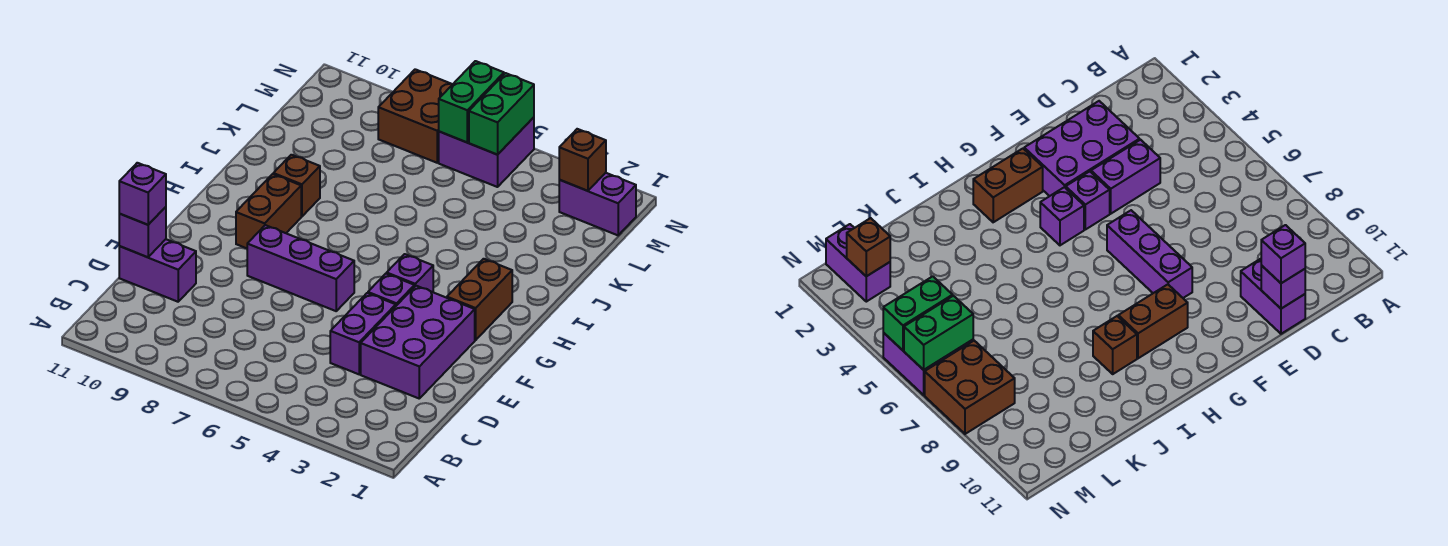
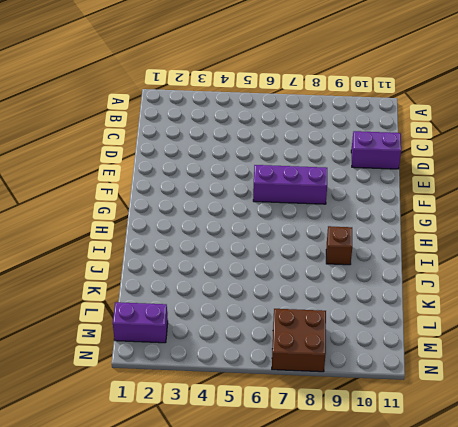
none -> purple 2x3 brick [361,286,475,398]
none -> purple 1x2 brick [330,293,396,374]
none -> purple 1x1 brick [368,274,414,306]

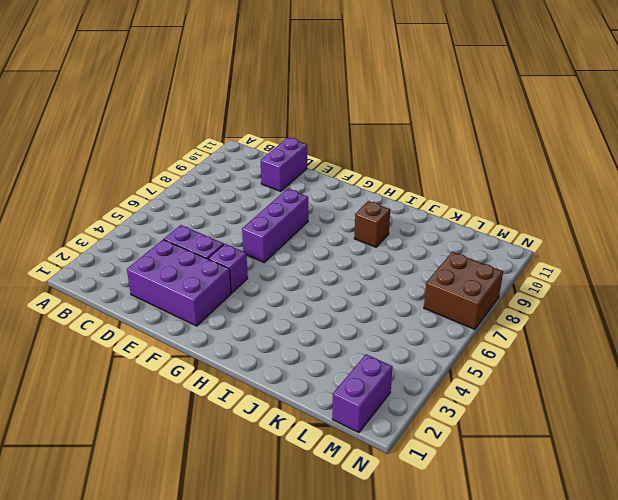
none -> brown 1x2 brick [447,259,512,340]
none -> purple 1x1 brick [387,254,433,292]
none -> brown 1x2 brick [236,174,301,248]

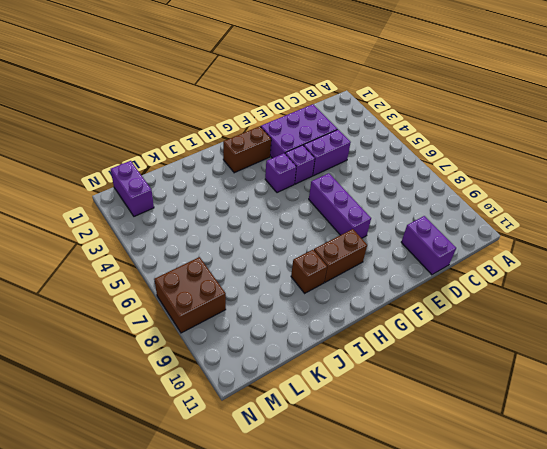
none -> purple 2x2 brick [439,117,534,187]
none -> purple 1x1 brick [119,207,166,257]
none -> brown 1x1 brick [559,129,606,191]

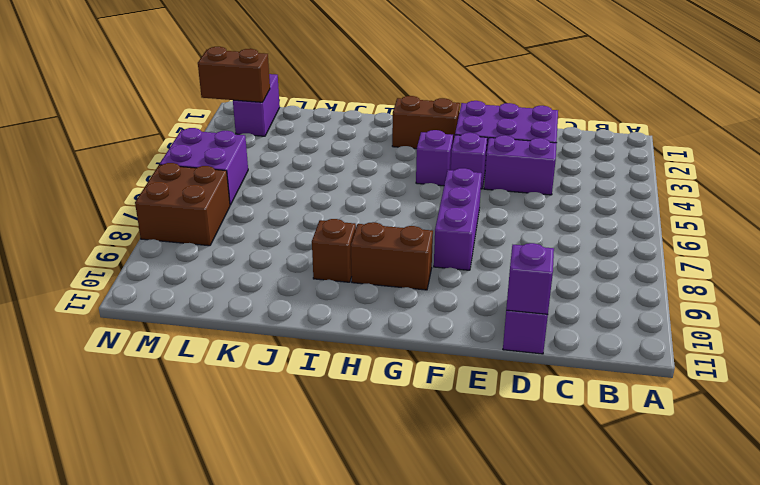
brown 1x2 brick [198,47,270,102] -> brown 1x1 brick [559,129,606,191]
none -> green 1x2 brick [469,73,534,155]
none -> green 1x2 brick [439,61,504,142]
none -> purple 1x1 brick [119,163,166,225]

